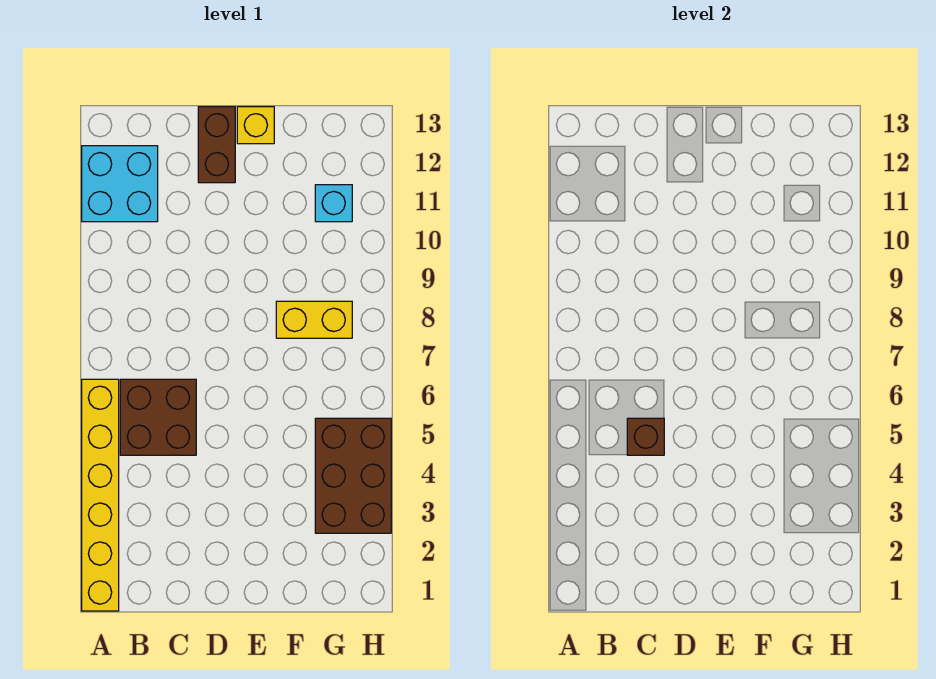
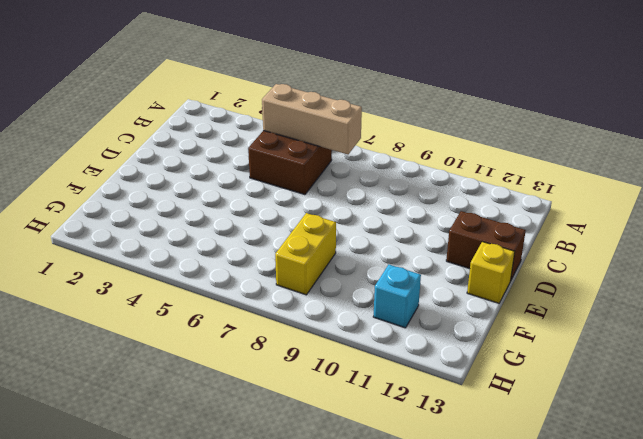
tan 1x3 brick [262,84,362,155] -> none
none -> yellow 1x6 brick [82,379,119,611]
none -> cyan 2x2 brick [82,146,158,222]

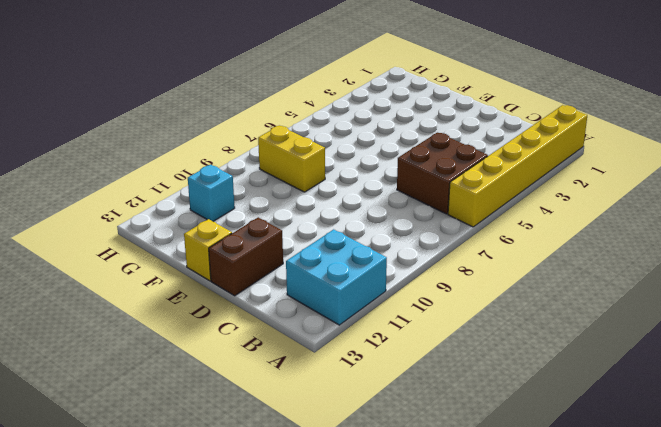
none -> brown 2x3 brick [315,418,391,533]
none -> brown 1x1 brick [627,418,664,455]

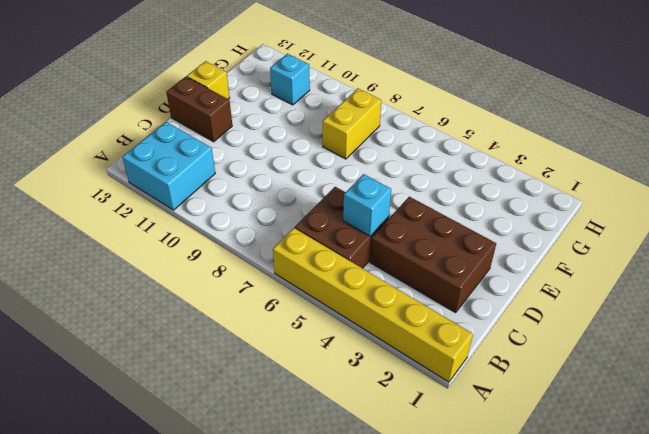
brown 2x3 brick [370,197,496,313] -> brown 2x3 brick moved to [315,418,391,533]
cyan 1x1 brick [343,174,391,236] -> brown 1x1 brick [627,418,664,455]

